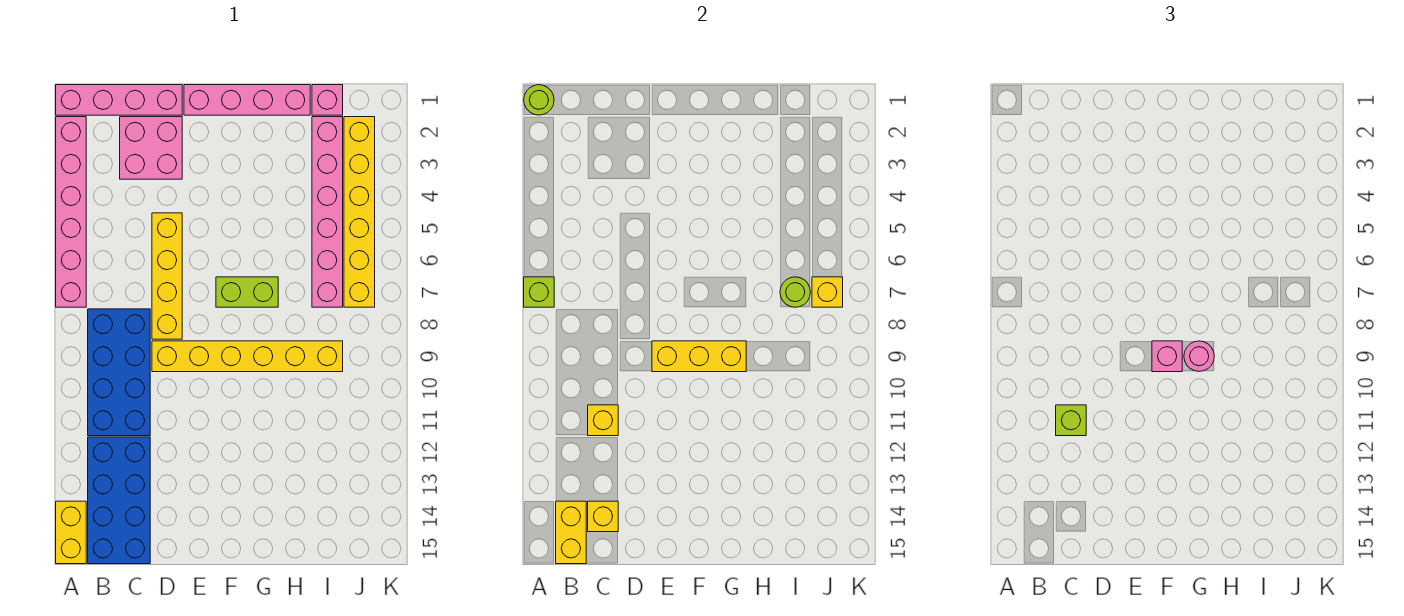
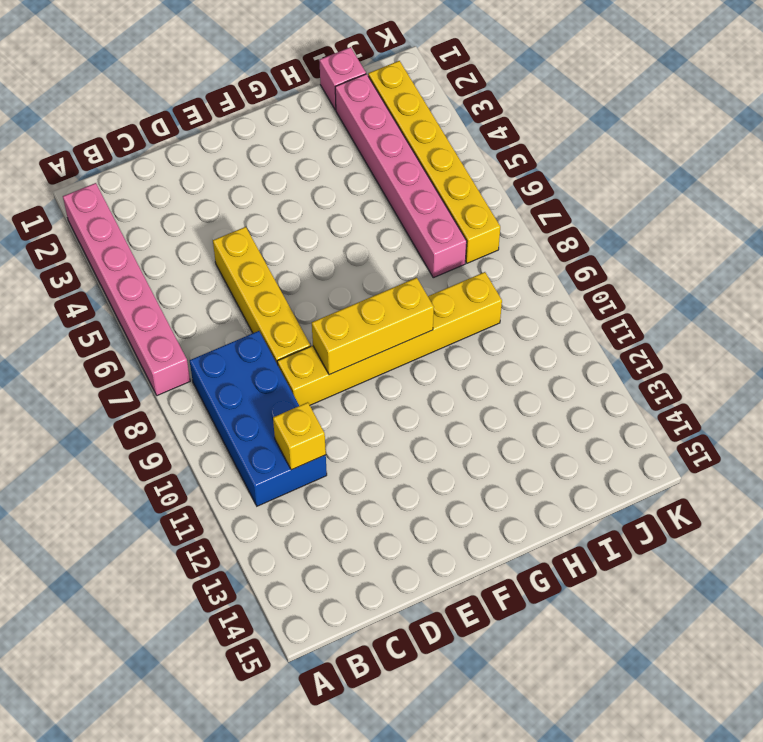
none -> pink 1x4 brick [56,85,182,115]
none -> yellow 1x2 brick [56,501,86,564]
none -> blue 2x4 brick [88,437,150,564]

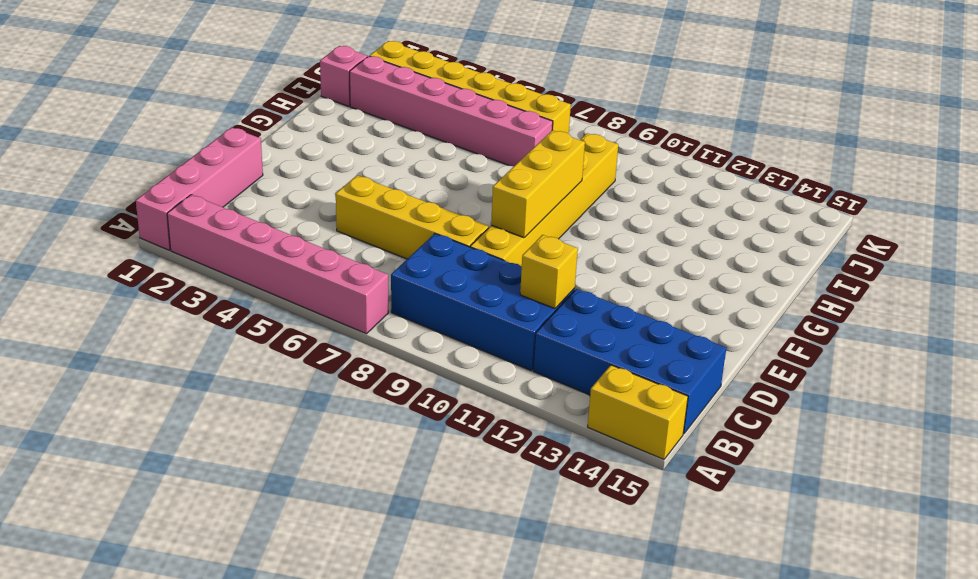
none -> pink 2x2 brick [120,117,182,179]
none -> pink 1x4 brick [184,85,310,115]
none -> lime 1x2 brick [216,277,278,307]

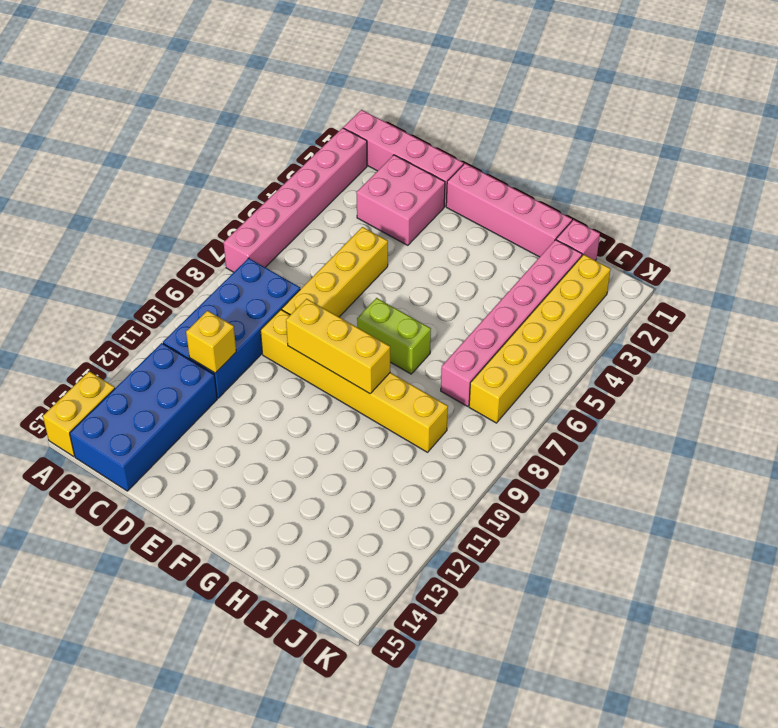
none -> lime 1x1 round brick [524,85,554,115]
none -> lime 1x1 brick [524,277,554,307]
none -> yellow 1x2 brick [556,501,586,564]

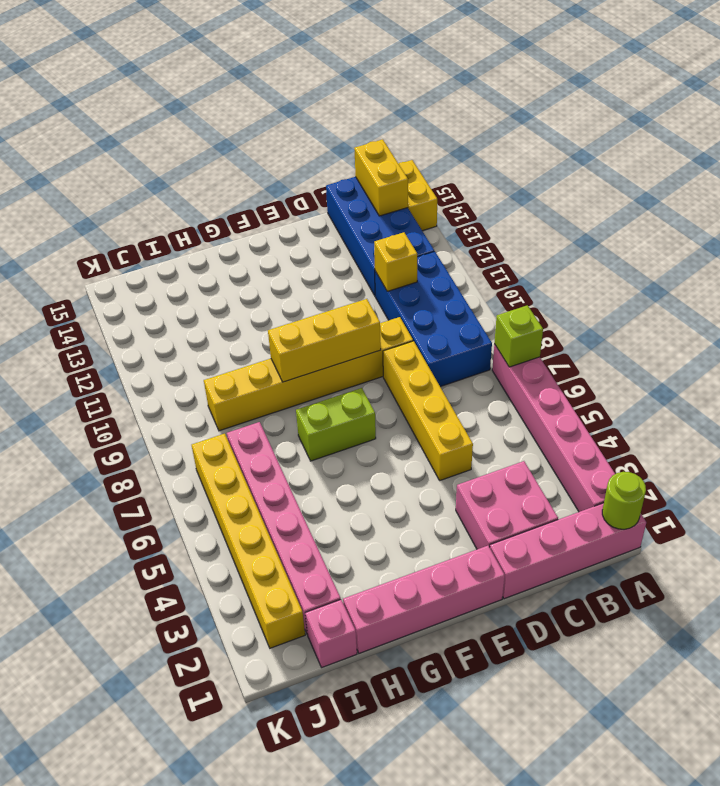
none -> yellow 1x1 brick [588,501,618,532]
none -> lime 1x1 round brick [780,277,810,307]
none -> yellow 1x1 brick [812,277,843,307]

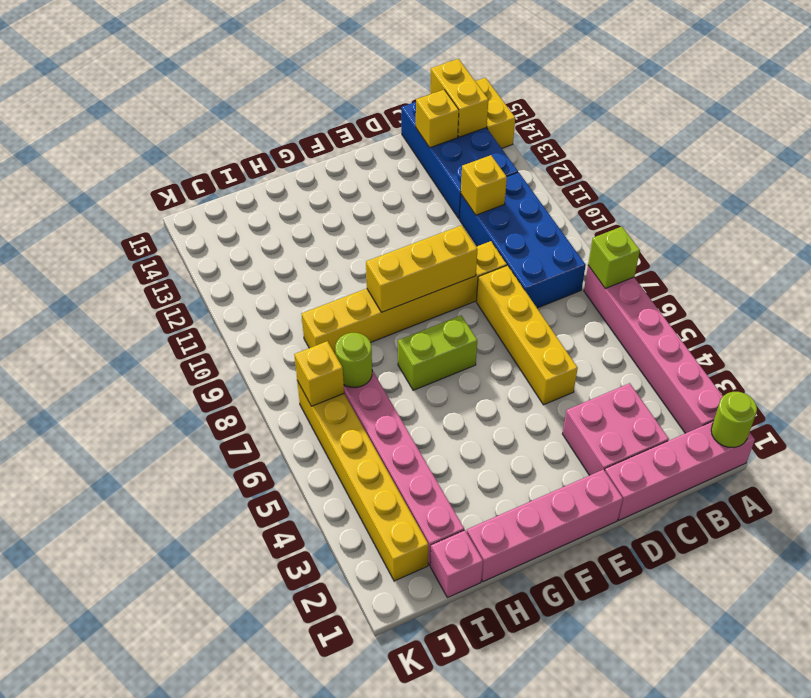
none -> lime 1x1 brick [1056,405,1086,436]
none -> pink 1x1 brick [1152,341,1182,372]
none -> pink 1x1 round brick [1184,341,1214,371]

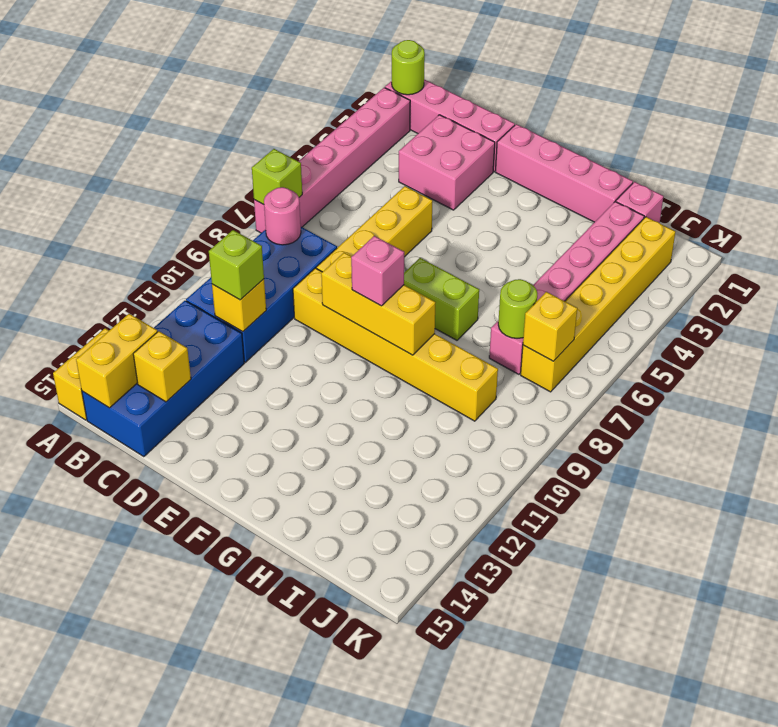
pink 1x1 round brick [264,187,301,245] -> pink 1x1 round brick moved to [1184,341,1214,371]

